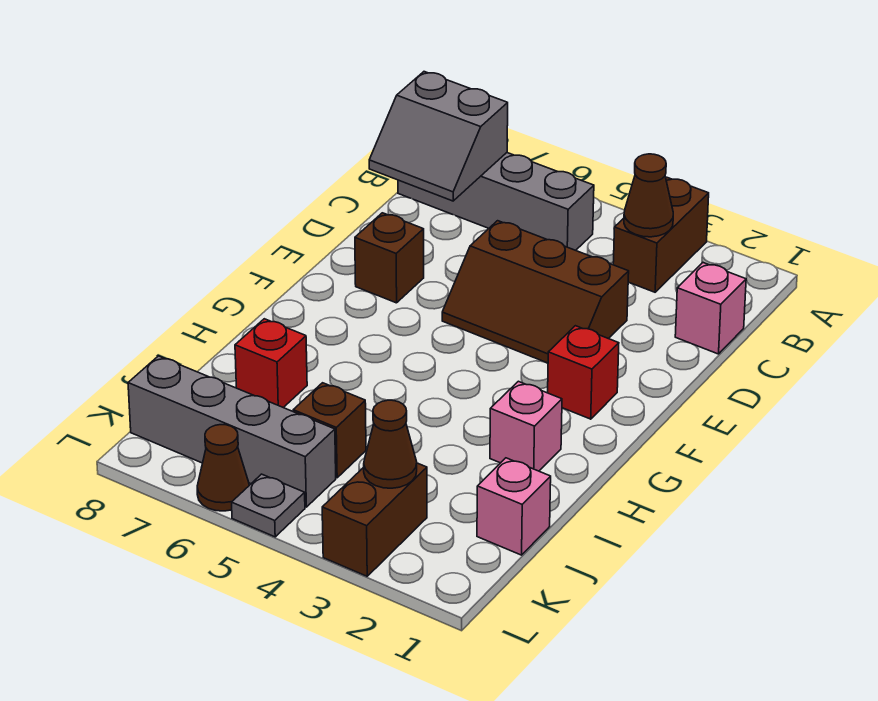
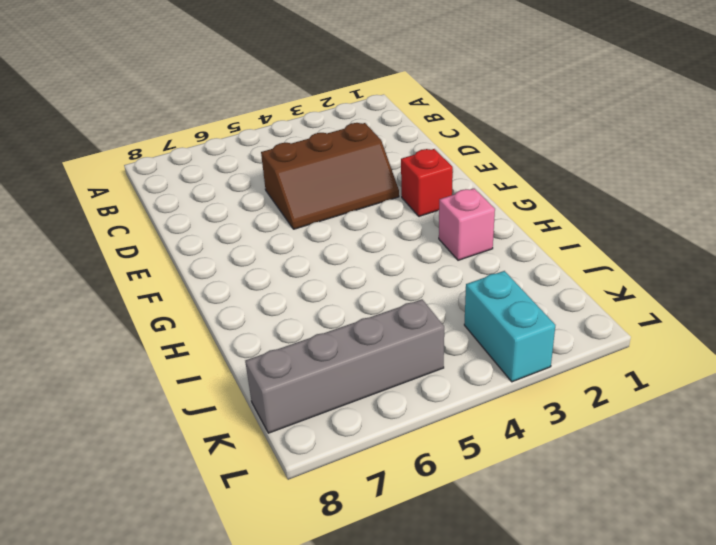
cyan 1x2 brick [464,271,555,382] -> brown 1x2 brick [322,463,427,576]
none -> brown 1x2 brick [613,177,709,292]
none -> grey 1x4 brick [398,153,594,250]
none -> pink 1x1 brick [675,263,746,354]

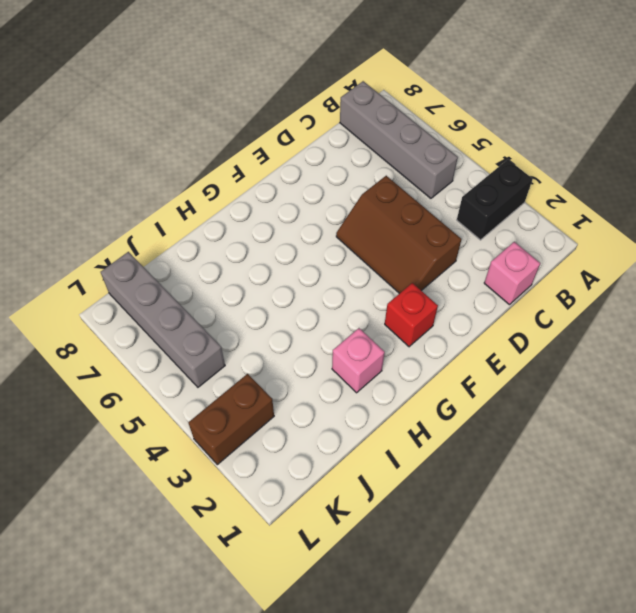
black 1x2 brick [457,160,533,240] -> brown 1x2 brick [613,177,709,292]
none -> brown 1x1 brick [355,213,424,303]
none -> red 1x1 brick [235,319,307,408]
none -> pink 1x1 brick [477,458,551,555]

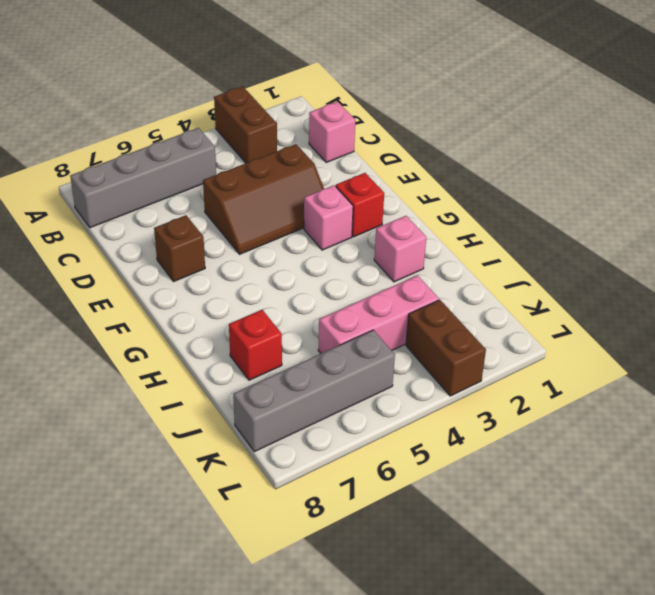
pink 1x1 brick [304,185,353,250] -> pink 1x1 brick moved to [477,458,551,555]
pink 1x3 brick [318,276,439,353] -> brown 1x1 brick [293,383,366,478]
none -> grey 1x1 plate [232,474,305,537]
none -> brown 1x1 cone [197,425,249,511]
none -> brown 1x1 cone [624,154,673,237]

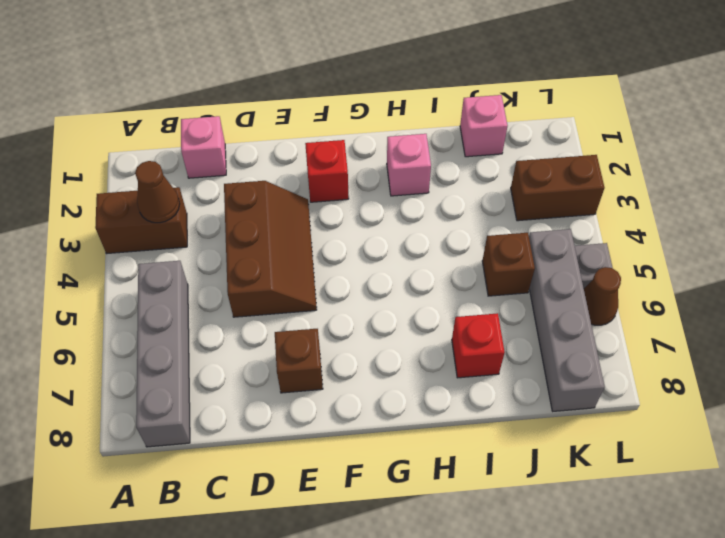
none -> grey 2x2 slope [369,72,508,201]
none -> brown 1x1 cone [364,400,417,488]

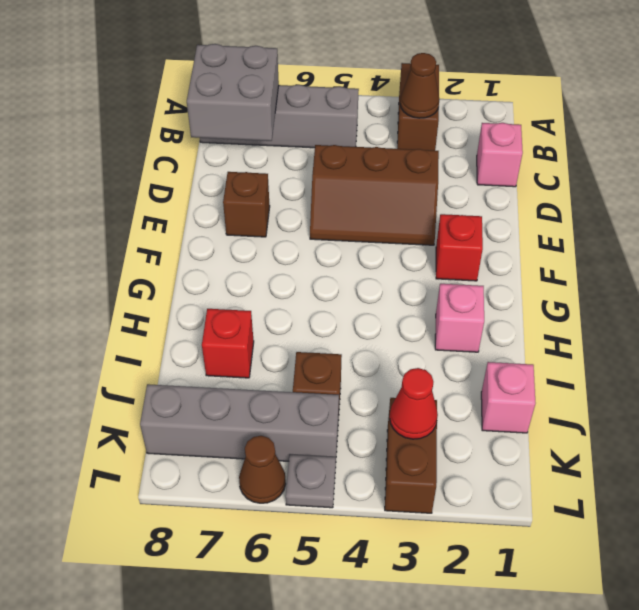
grey 2x2 brick [187,44,279,141] -> grey 2x2 slope [369,72,508,201]
red 1x1 cone [390,368,438,439] -> brown 1x1 cone [364,400,417,488]

